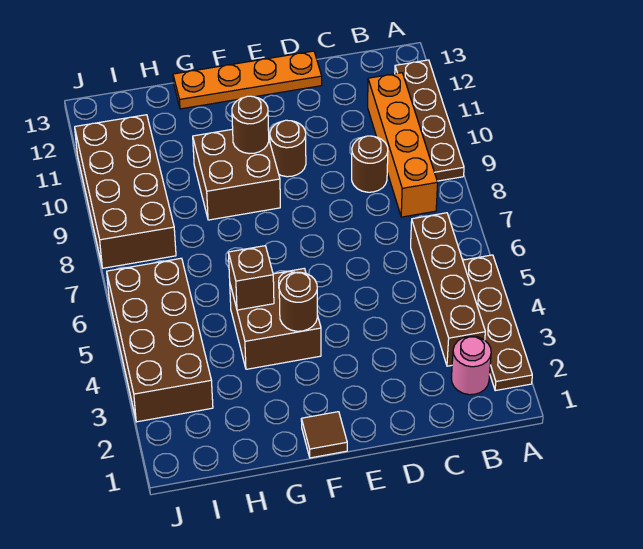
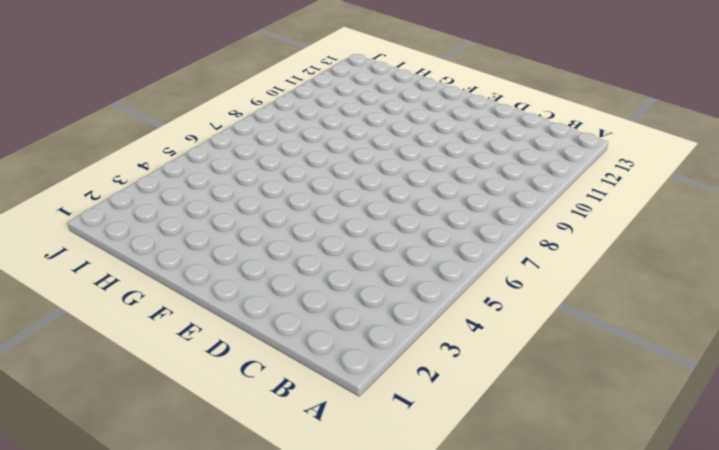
none -> brown 1x4 plate [463,255,532,391]
none -> brown 1x4 plate [395,60,464,181]
none -> pink 1x1 round brick [451,336,491,395]

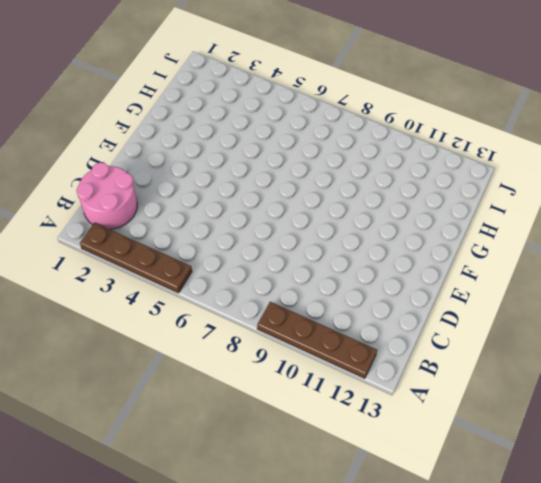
pink 2x2 round brick [76,163,137,229] -> pink 1x1 round brick [451,336,491,395]
none -> brown 1x4 brick [411,213,485,366]
none -> orange 1x4 brick [368,73,438,217]
none -> brown 1x1 round brick [352,136,388,192]

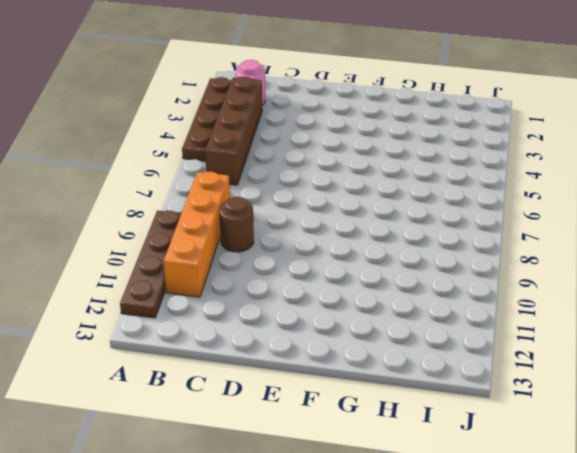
none -> orange 1x4 plate [173,51,322,109]
none -> brown 1x1 round brick [270,120,306,177]
none -> brown 1x1 tile [301,412,347,458]

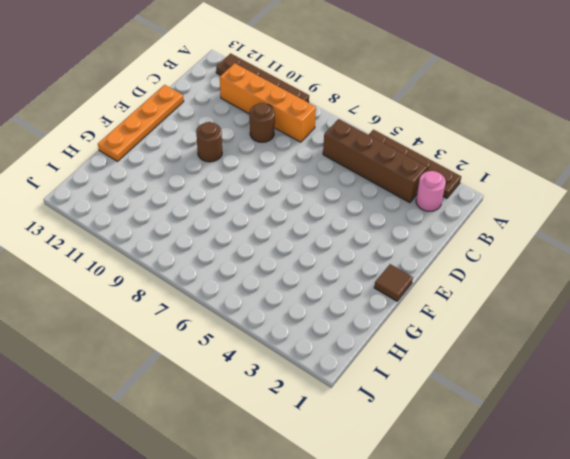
none -> brown 2x2 brick [230,269,321,369]
none -> brown 2x2 brick [193,129,280,220]
none -> brown 2x4 brick [107,258,213,422]

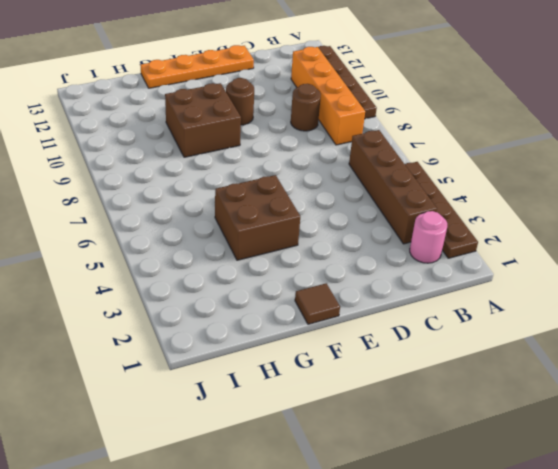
none -> brown 2x4 brick [107,258,213,422]
none -> brown 2x4 brick [75,115,176,268]
none -> brown 1x1 round brick [279,272,317,331]

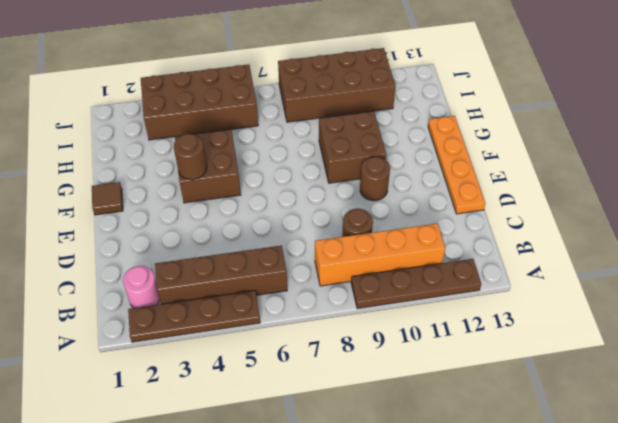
none -> brown 1x1 round brick [232,96,269,154]
none -> brown 1x1 brick [228,246,274,310]

